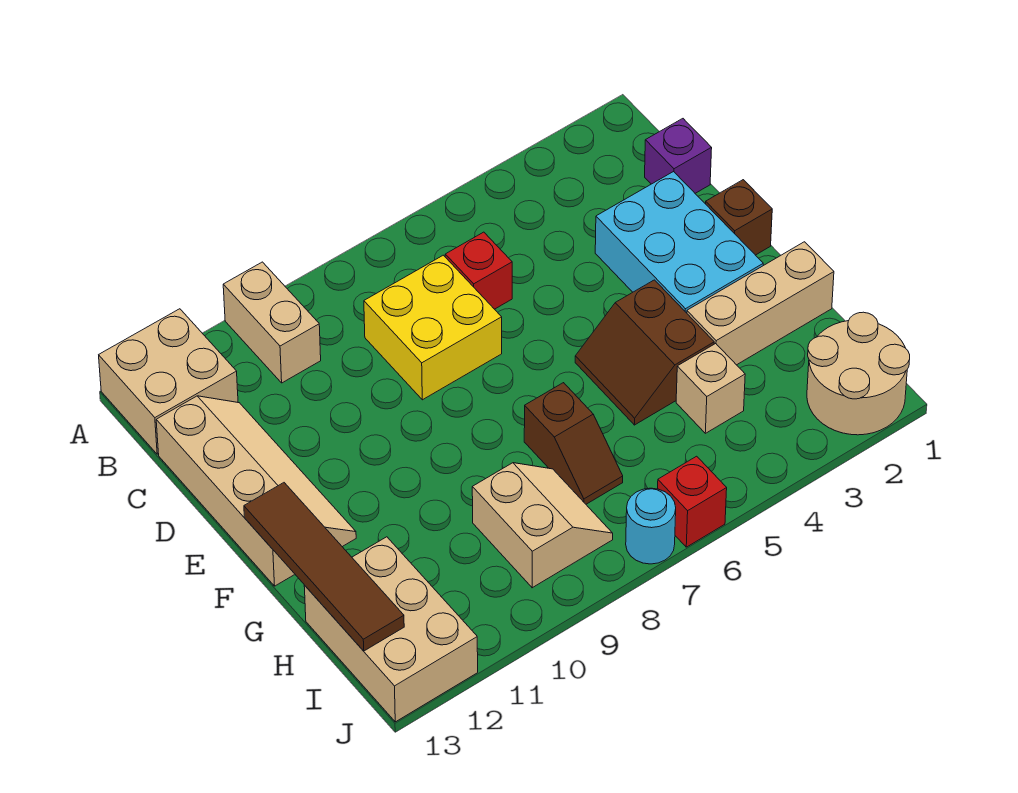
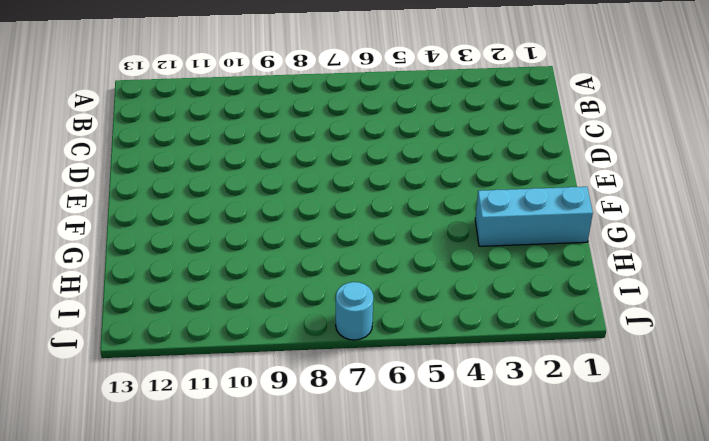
cyan 1x3 brick [475,187,593,246] -> tan 1x3 brick [687,242,834,365]
none -> tan 1x2 brick [223,262,321,383]
none -> tan 2x2 brick [99,309,238,454]
none -> purple 1x1 brick [645,119,712,193]

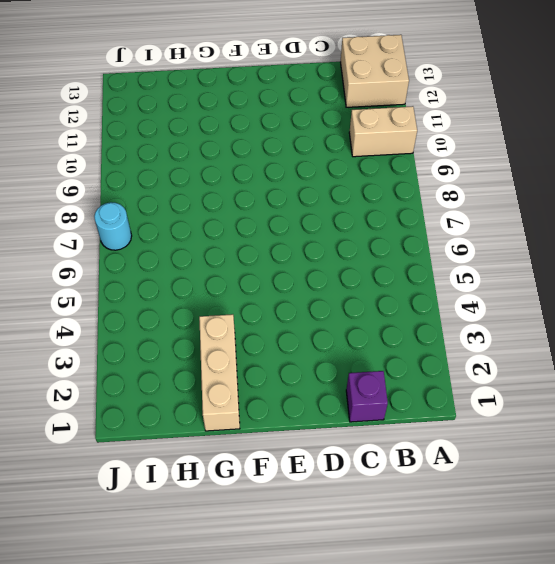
none -> red 1x1 brick [445,232,512,309]
none -> yellow 2x2 brick [364,255,502,400]
none -> tan 2x4 slope [156,396,356,586]

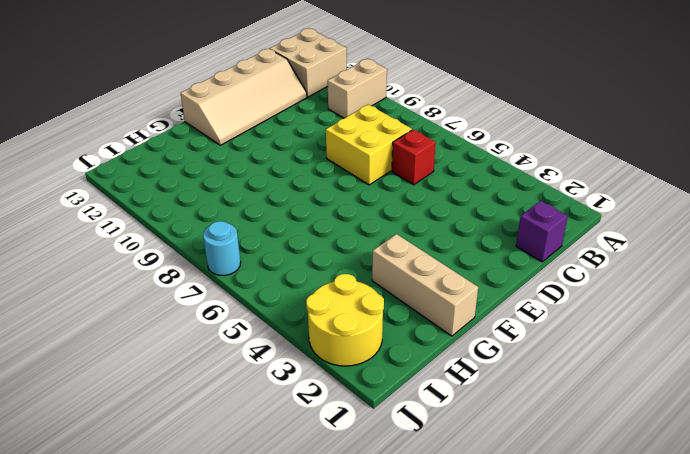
yellow 2x2 round brick [306,274,384,366] -> tan 2x2 round brick [807,312,910,435]
none -> cyan 2x3 brick [595,172,763,313]
none -> brown 1x1 brick [706,180,772,255]
none -> brown 2x2 slope [575,280,714,425]

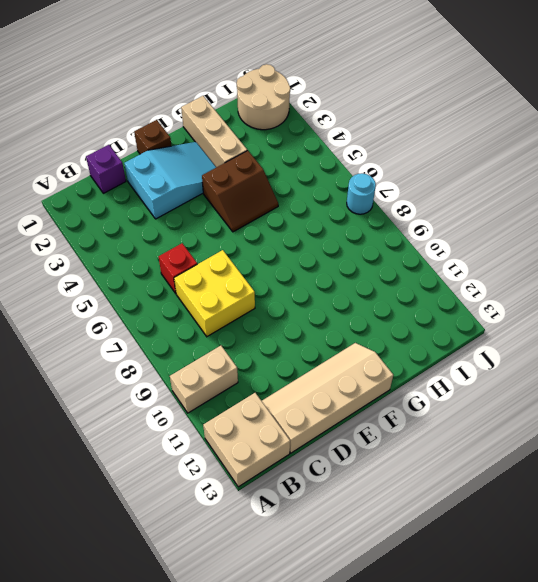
cyan 2x3 slope [124,142,216,219] -> cyan 2x3 brick [595,172,763,313]
none -> brown 1x2 slope [524,383,623,504]
none -> tan 1x1 brick [676,344,745,433]
none -> tan 2x2 slope [472,463,613,588]

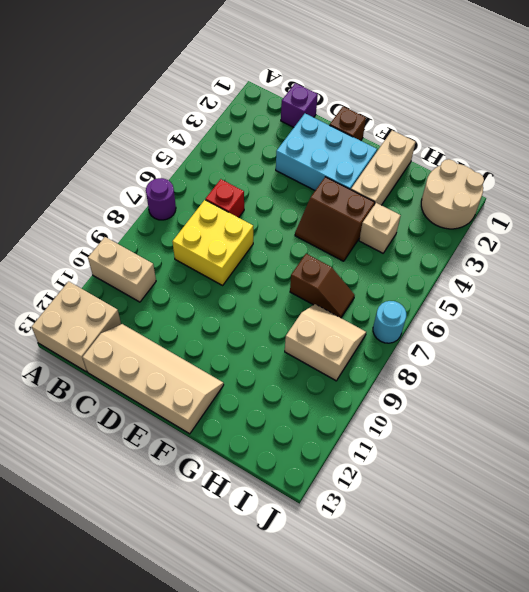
purple 1x1 round brick [146,178,176,220] -> none
none -> tan 2x3 brick [304,537,478,722]
none -> red 1x1 brick [658,456,727,547]
none -> brown 1x4 tile [244,483,404,651]

